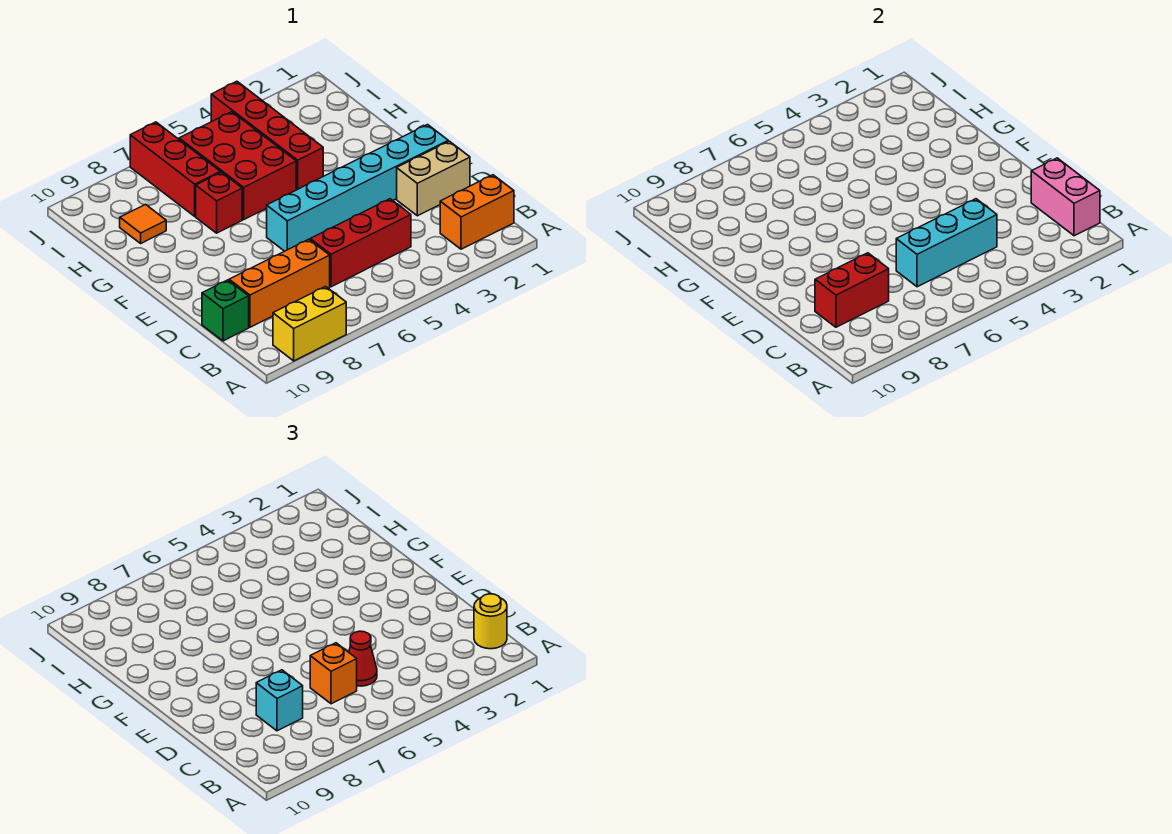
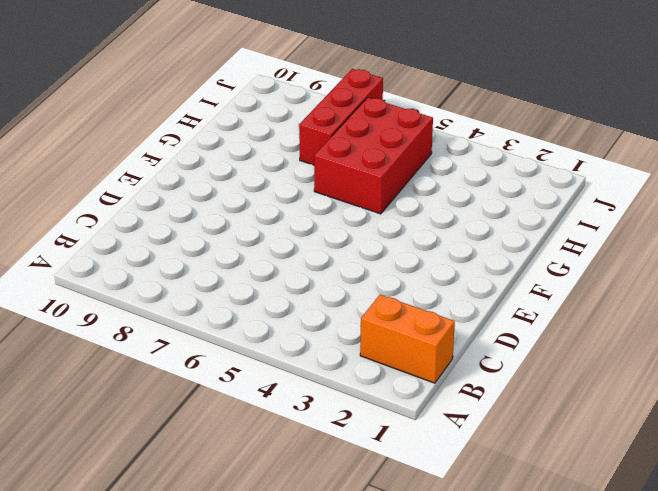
none -> yellow 1x2 brick [273,286,346,361]
none -> red 1x3 brick [310,199,411,287]
none -> orange 1x3 brick [229,239,330,327]

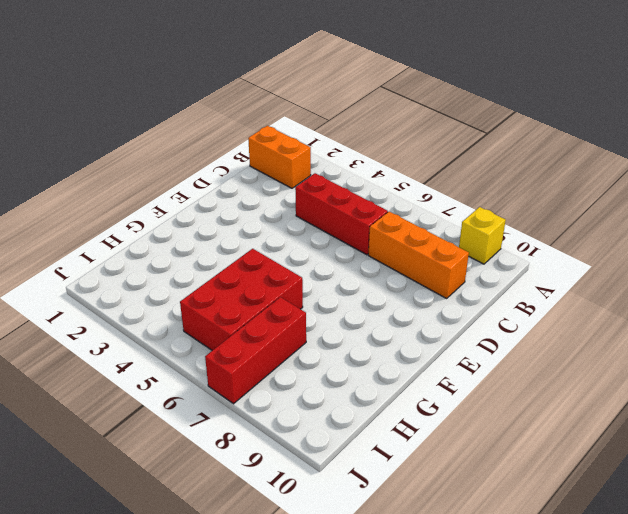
yellow 1x1 brick [459,207,506,264] -> yellow 1x2 brick [273,286,346,361]
none -> green 1x1 brick [202,280,249,341]
none -> tan 1x2 brick [397,141,470,216]
none -> cyan 1x6 brick [267,125,448,251]

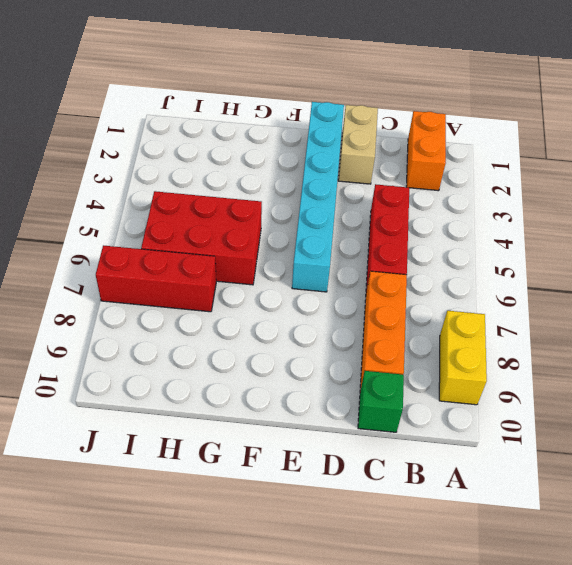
none -> red 1x4 brick [211,81,323,190]
none -> red 1x1 brick [196,172,242,233]
none -> orange 1x1 tile [120,205,166,243]

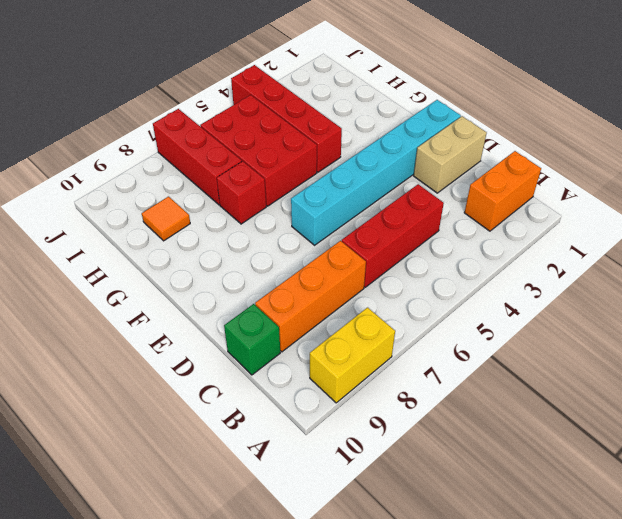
none -> pink 1x2 brick [1031,158,1100,236]
none -> cyan 1x3 brick [896,199,997,287]
none -> red 1x2 brick [815,253,889,327]

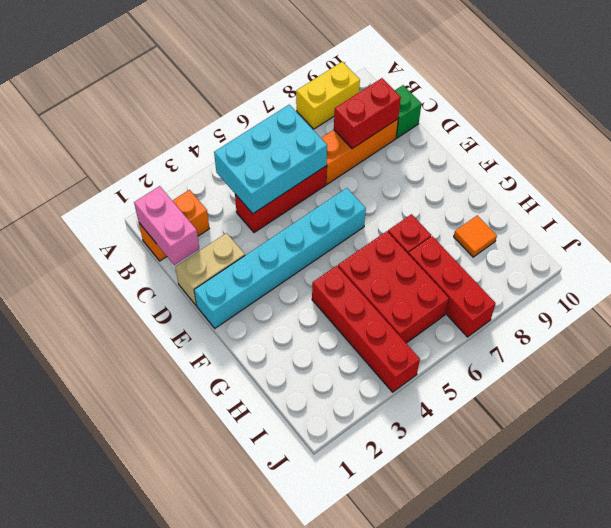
cyan 2x3 brick [214,105,327,214] -> cyan 1x3 brick [896,199,997,287]
none -> yellow 1x1 round brick [474,594,507,649]
none -> red 1x1 cone [349,631,377,686]
none -> orange 1x1 brick [310,643,357,704]

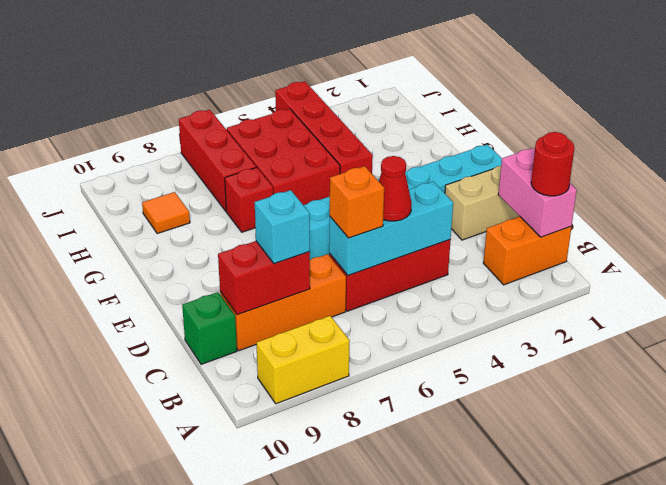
red 1x1 round brick [531,132,574,196] -> yellow 1x1 round brick [474,594,507,649]

